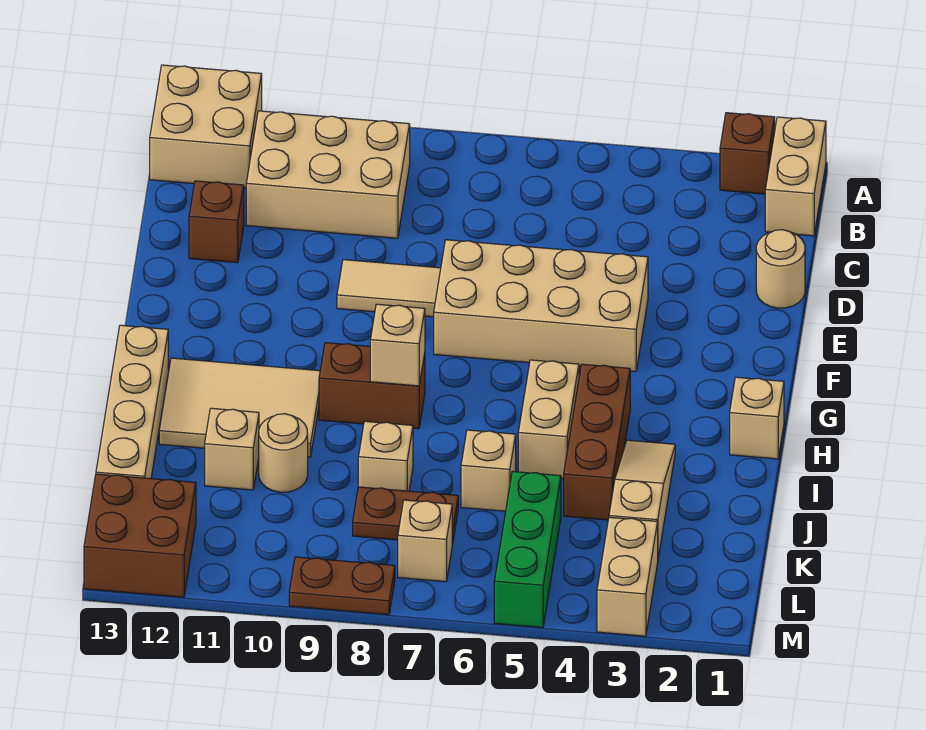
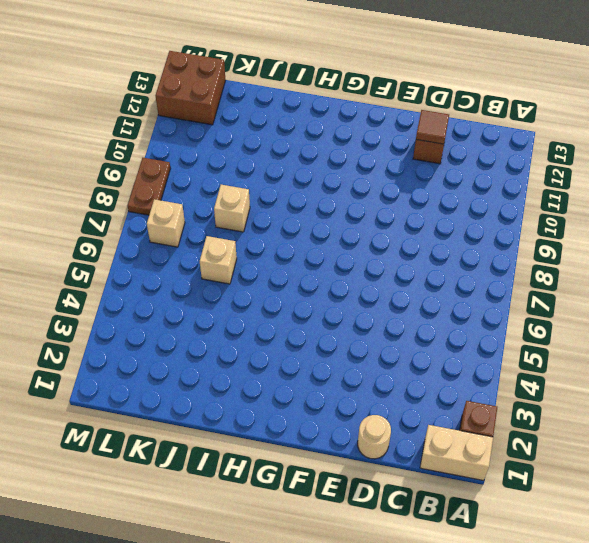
brown 1x1 tile [416,110,449,144] -> none
none -> tan 2x2 brick [150,65,262,188]
none -> tan 2x3 brick [246,111,410,238]
none -> tan 2x4 brick [434,240,648,372]

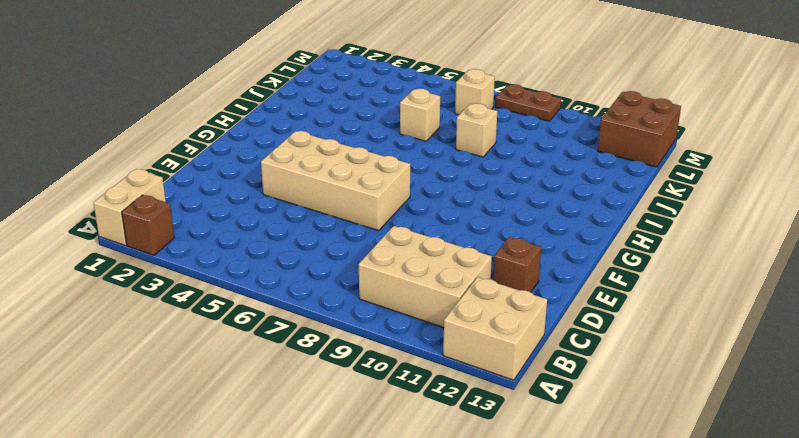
none -> tan 1x1 round brick [756,230,805,308]
none -> tan 1x2 tile [337,260,441,317]
none -> tan 1x1 brick [730,377,784,459]

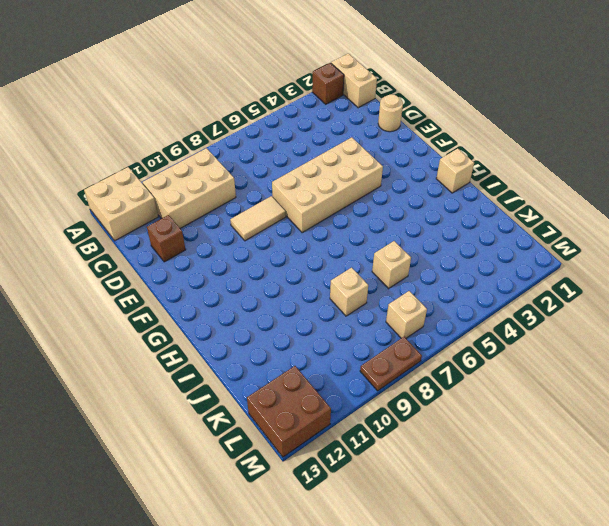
none -> brown 1x3 brick [564,364,630,520]
none -> tan 1x2 brick [518,360,579,479]
none -> brown 1x2 brick [319,343,425,429]

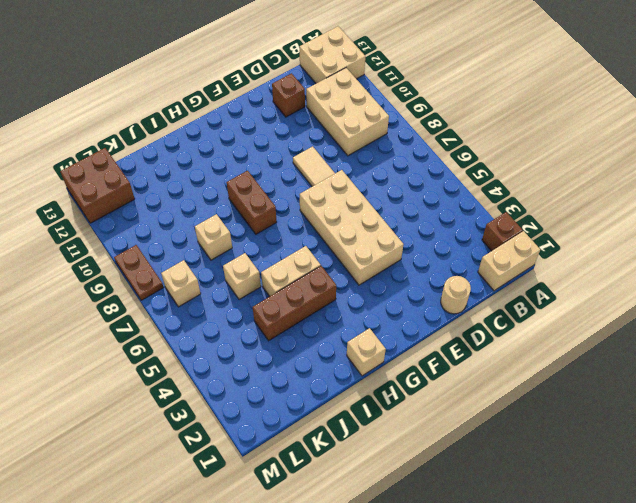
none -> tan 2x3 tile [159,358,320,457]
none -> tan 1x4 brick [96,325,168,479]
none -> tan 1x3 slope [609,440,675,558]

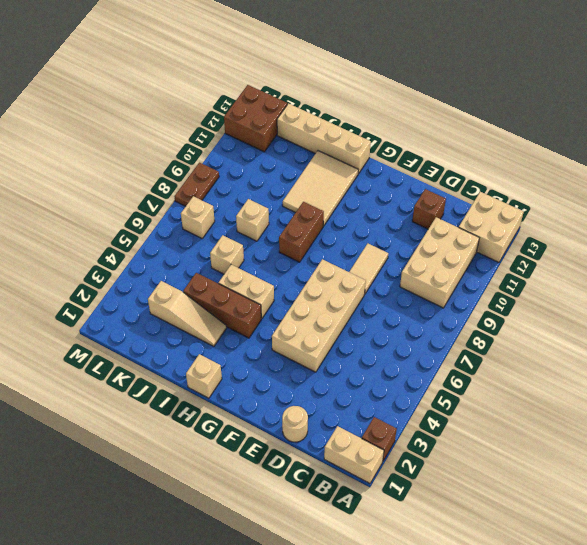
none -> tan 1x1 round brick [259,414,308,492]
none -> tan 1x1 brick [205,408,259,490]
none -> green 1x3 brick [494,471,561,628]

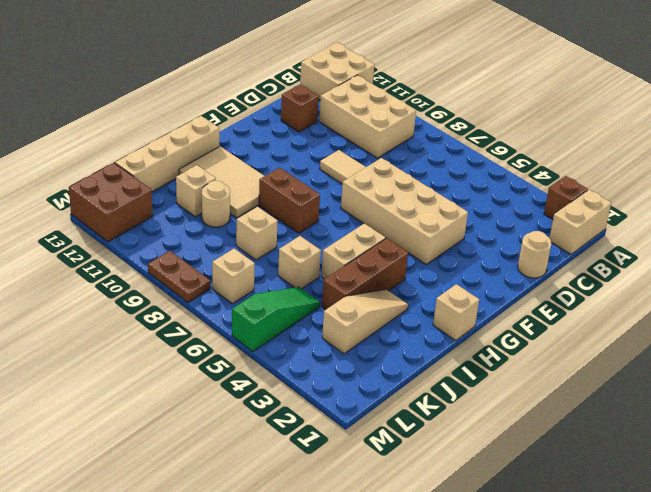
green 1x3 slope [232,287,320,352] -> green 1x3 brick [494,471,561,628]
none -> brown 1x2 plate [353,487,458,544]
none -> tan 1x2 brick [597,517,658,636]
none -> tan 1x1 brick [370,304,425,386]

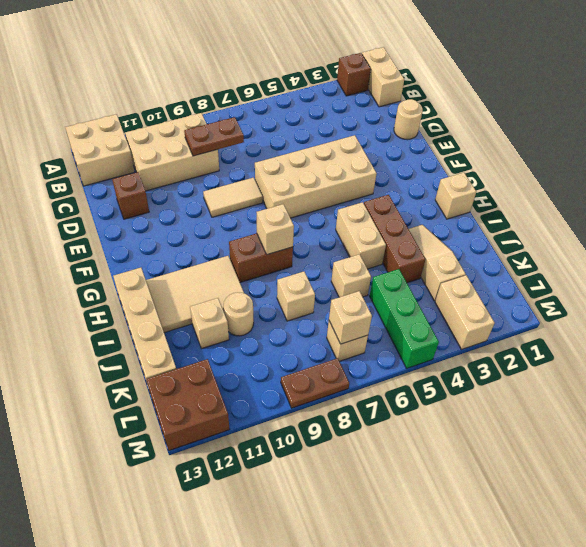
brown 1x2 plate [184,117,244,156] -> brown 1x2 plate moved to [353,487,458,544]
tan 1x1 brick [329,291,372,344] -> none

